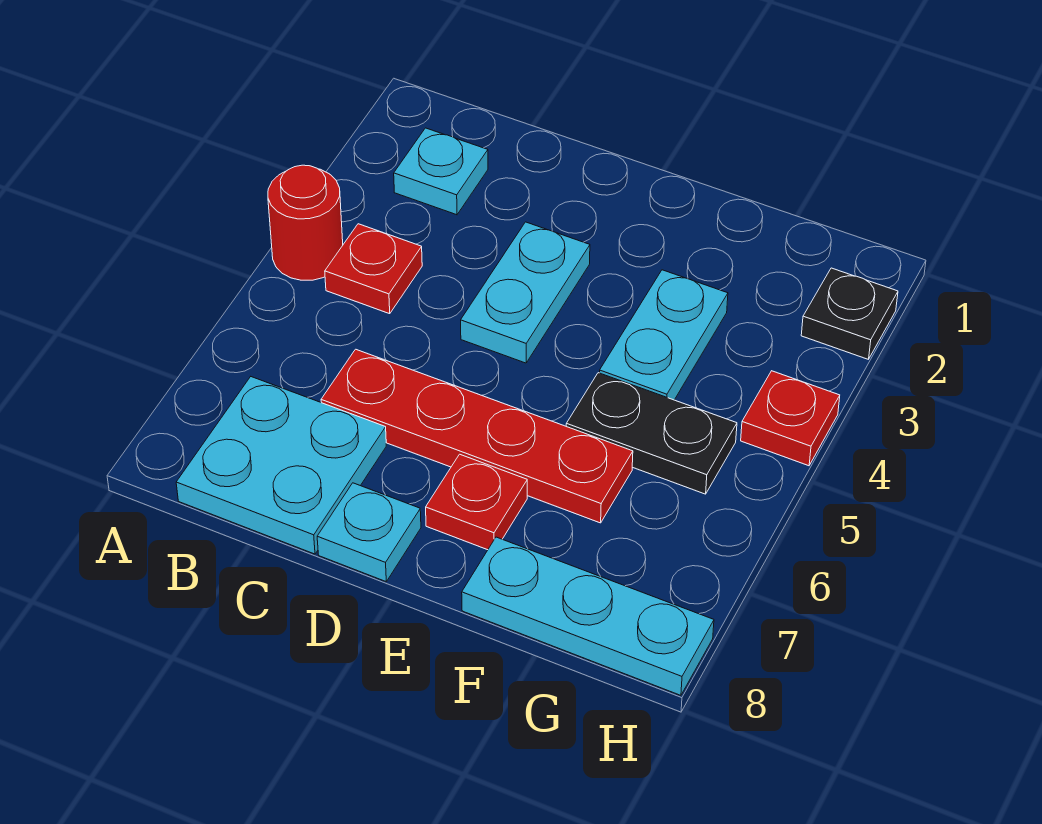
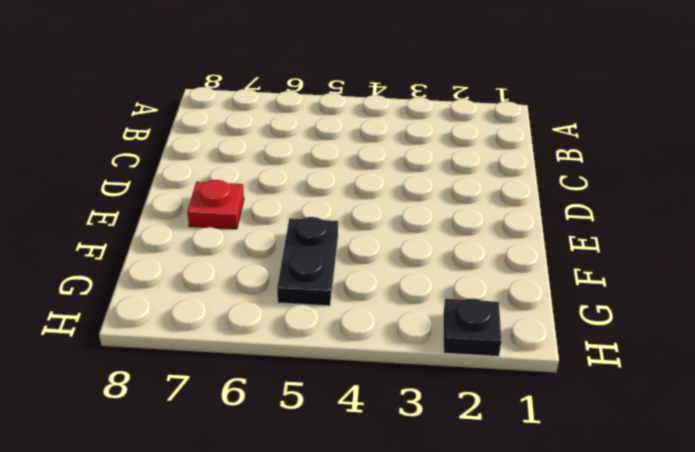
none -> red 1x1 round brick [268,165,343,280]
none -> cyan 1x1 plate [394,128,488,215]
none -> red 1x1 plate [325,224,422,314]

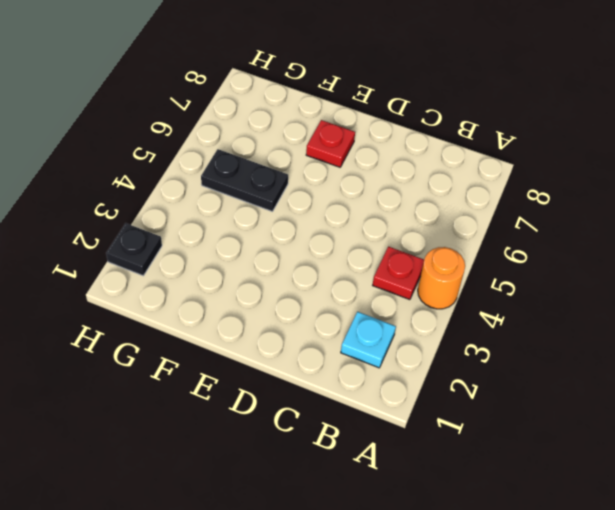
orange 1x1 round brick [418,247,465,309] -> red 1x1 round brick [268,165,343,280]
none -> cyan 2x2 plate [176,377,386,554]
none -> red 1x4 plate [321,349,633,523]
none -> cyan 1x2 plate [461,222,590,363]

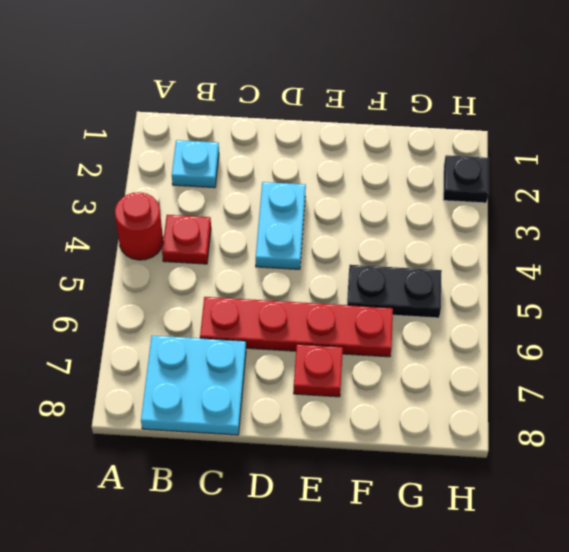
none -> cyan 1x1 plate [317,483,421,581]
none -> cyan 1x2 plate [600,270,728,400]
none -> cyan 1x3 plate [462,537,714,695]

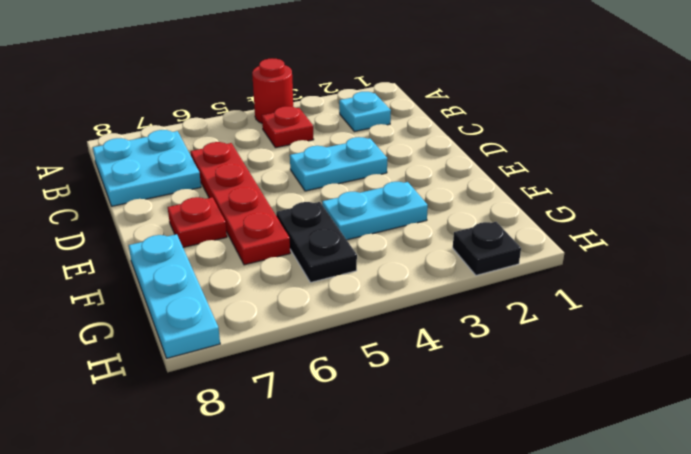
none -> cyan 1x1 plate [317,483,421,581]
none -> red 1x1 plate [741,371,840,466]

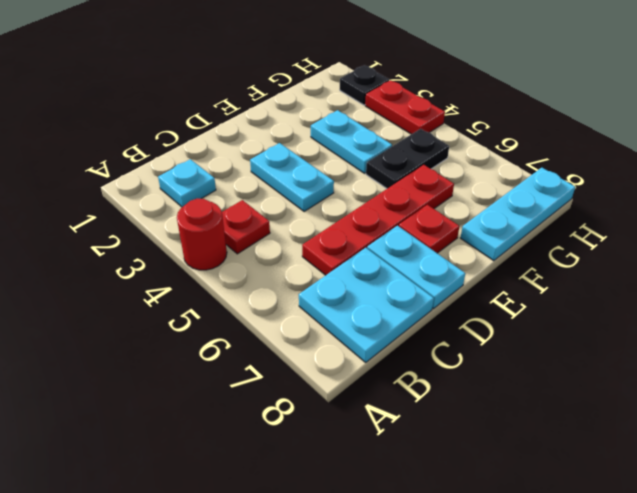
cyan 1x2 plate [367,226,465,309] -> cyan 1x1 plate [317,483,421,581]
red 1x2 plate [365,80,445,134] -> red 1x1 plate [741,371,840,466]

